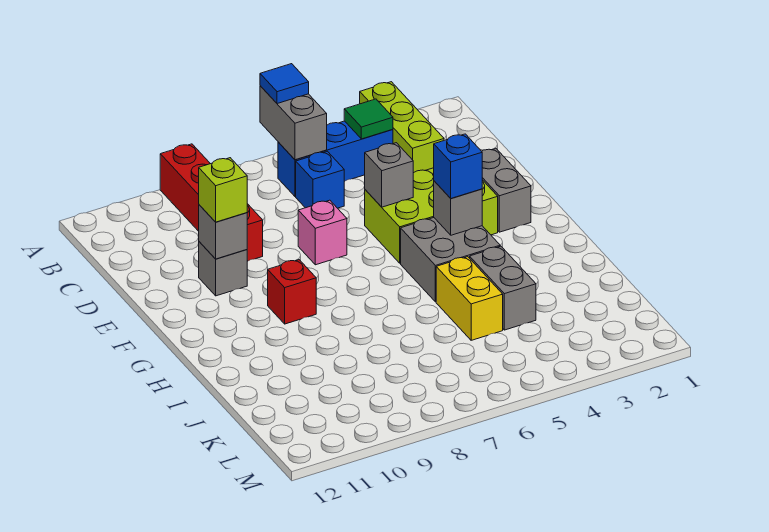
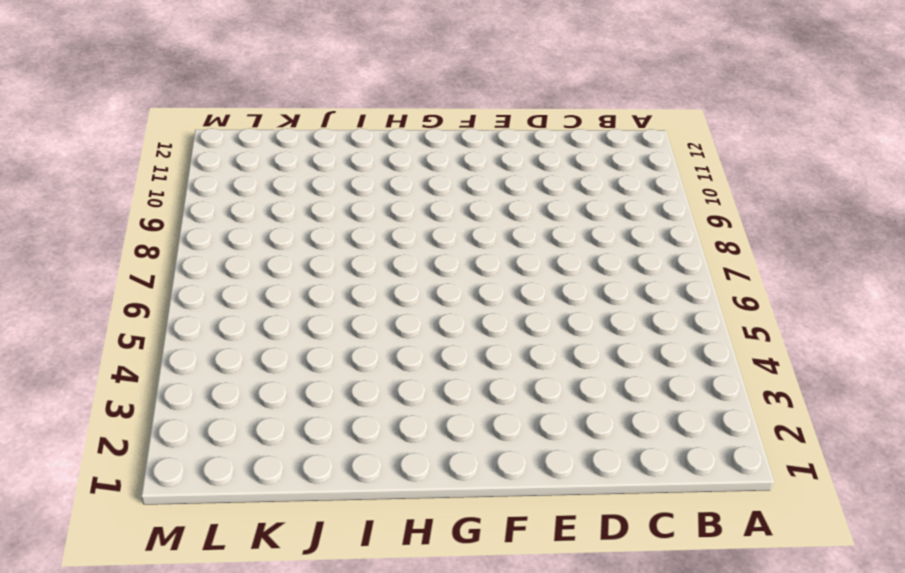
none -> lime 1x3 brick [360,82,444,173]
none -> red 1x4 brick [160,144,263,261]
none -> blue 1x3 brick [278,121,393,197]

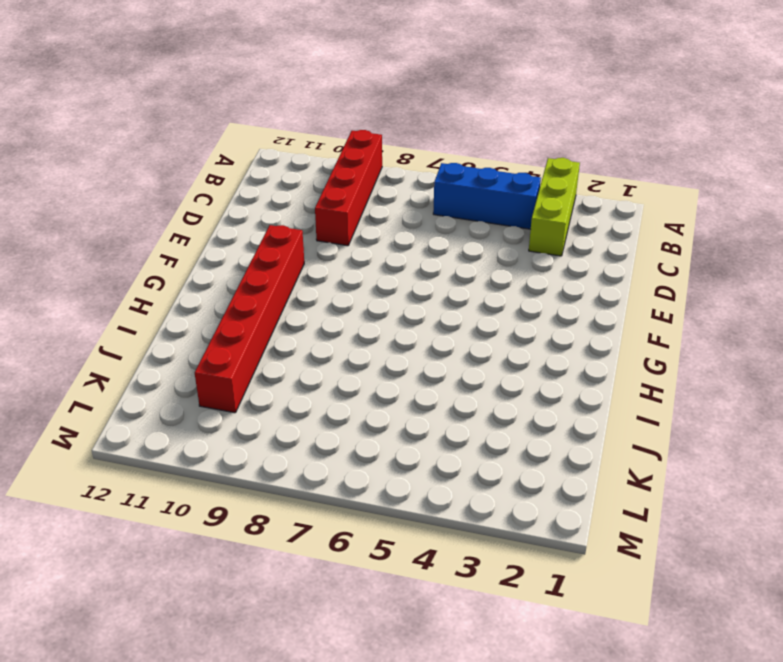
red 1x6 brick [195,225,304,413] -> none
none -> blue 1x1 brick [296,151,344,208]
none -> grey 1x2 brick [482,149,531,232]
none -> lime 2x3 brick [365,168,498,263]

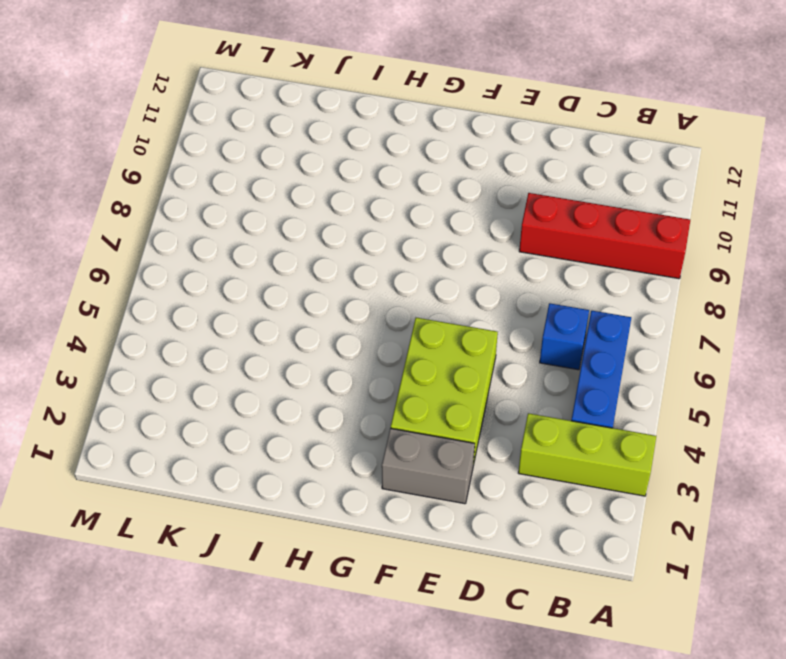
none -> pink 1x1 brick [298,200,347,265]
none -> grey 1x1 brick [199,242,247,296]
none -> grey 2x2 brick [401,218,500,302]

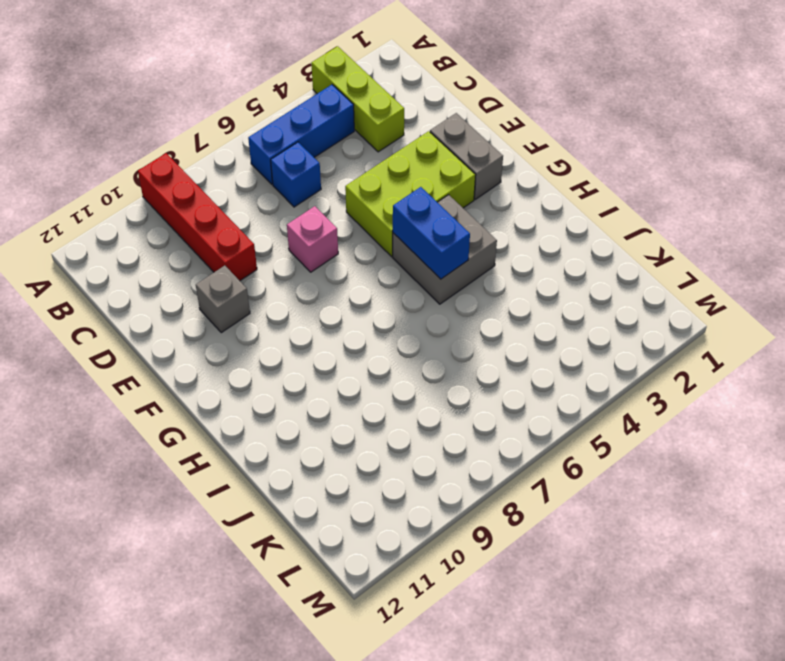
blue 1x2 brick [393,187,470,279] -> none
none -> red 1x1 brick [268,260,316,324]
none -> grey 1x2 brick [470,246,536,330]
none -> yellow 1x2 brick [436,257,503,340]

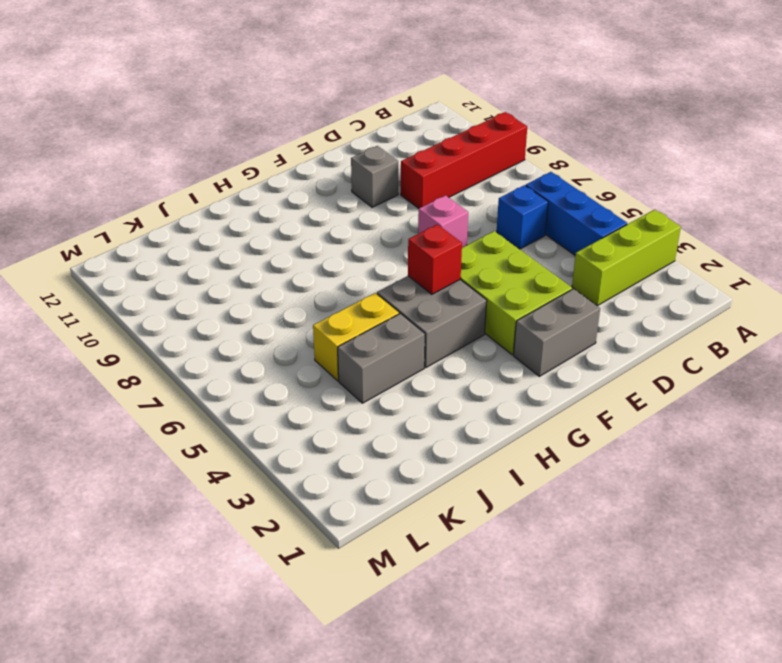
red 1x1 brick [408,224,462,294] -> red 1x1 brick moved to [268,260,316,324]
none -> grey 1x2 brick [260,86,327,160]
none -> green 1x1 tile [344,99,393,139]
none -> grey 1x1 brick [365,143,413,207]

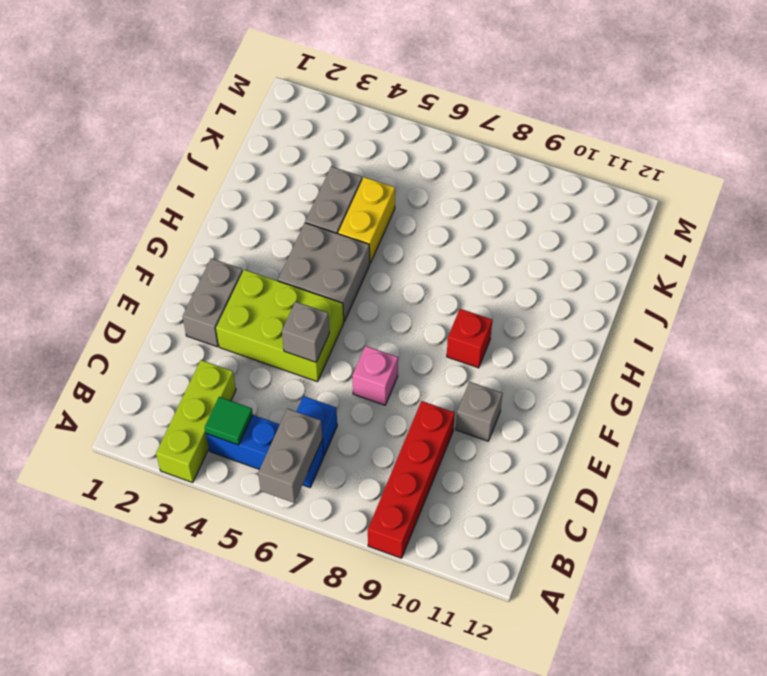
none -> grey 1x1 brick [199,205,247,259]
none -> grey 1x1 brick [434,181,482,235]
none -> blue 1x1 tile [260,64,309,104]

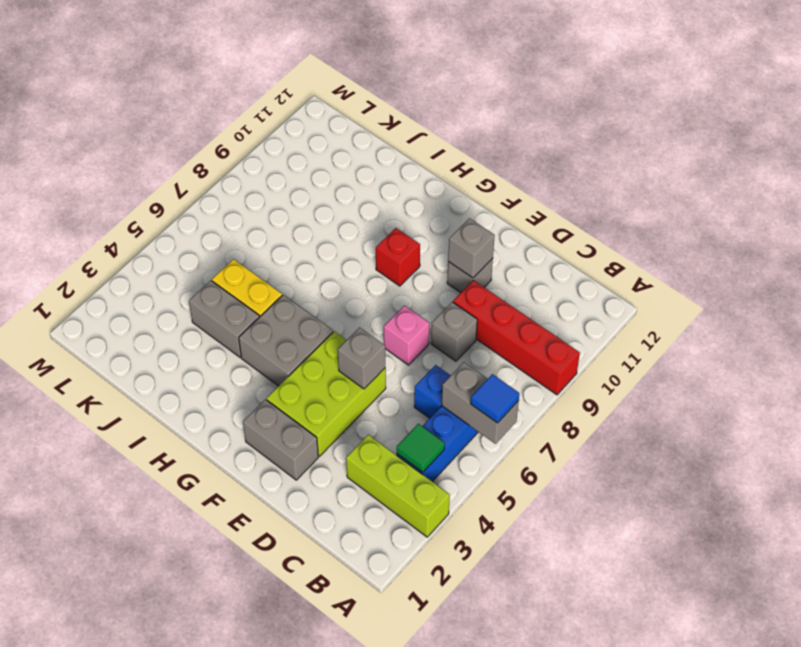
grey 1x1 brick [431,302,477,361] -> grey 1x1 brick moved to [434,181,482,235]
none -> lime 1x1 brick [199,158,247,222]
none -> blue 1x1 brick [434,134,482,199]

